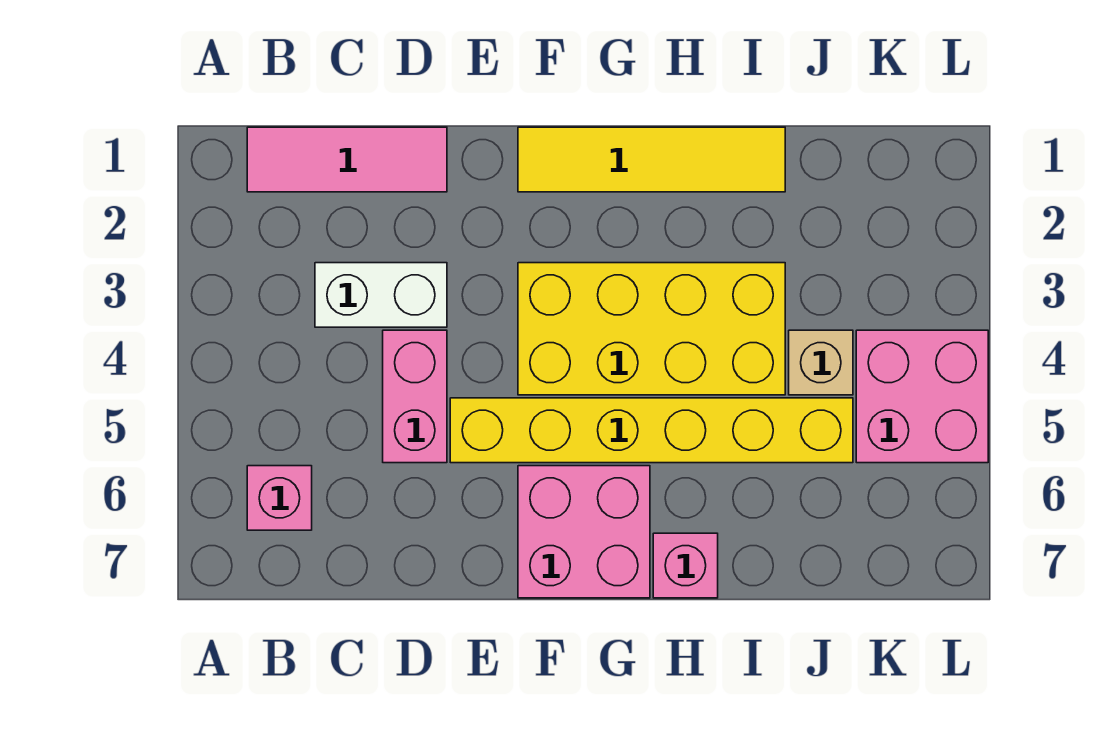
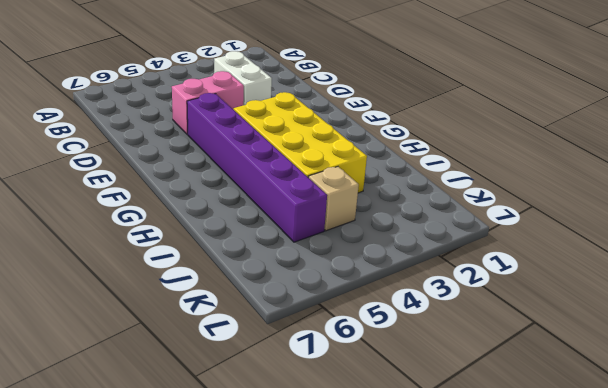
purple 1x6 brick [187,93,327,242] -> yellow 1x6 brick [450,398,853,463]
none -> pink 1x3 tile [247,127,447,192]
none -> pink 1x1 brick [247,466,312,530]

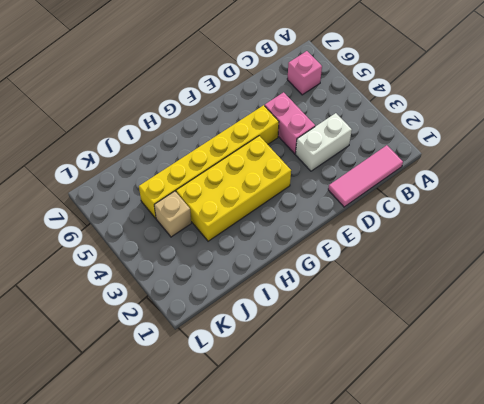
none -> yellow 1x4 tile [518,127,785,192]
none -> pink 2x2 brick [518,466,650,598]

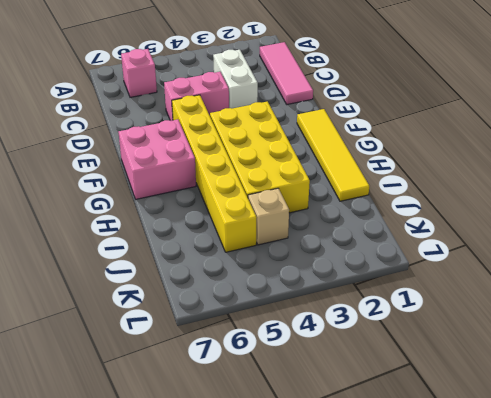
none -> pink 1x1 brick [653,533,718,598]
none -> pink 2x2 brick [856,330,988,463]

